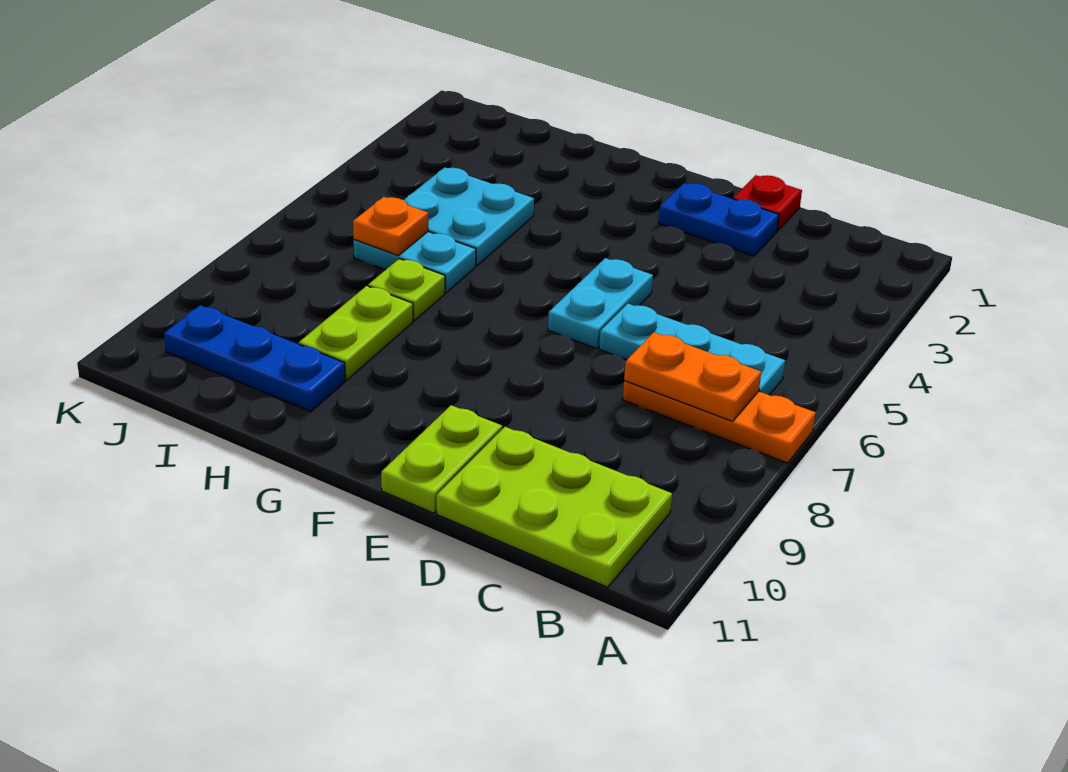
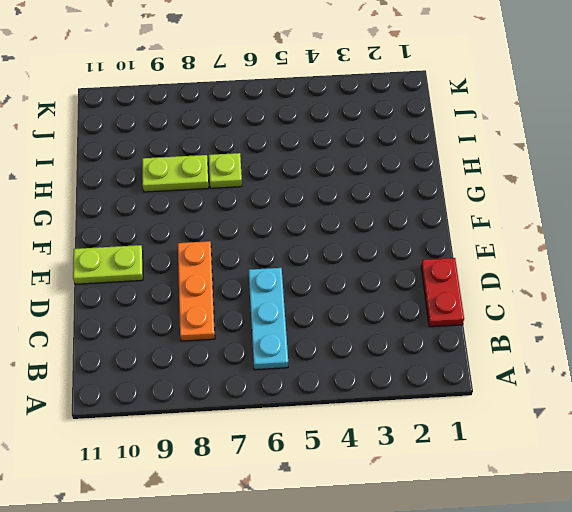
red 1x2 plate [421,258,464,327] -> red 1x1 plate [733,175,802,231]
orange 1x3 plate [178,241,215,341] -> orange 1x3 plate moved to [623,381,816,463]
none -> lime 2x3 plate [437,427,672,587]
none -> blue 1x2 plate [658,183,779,256]
none -> cyan 1x2 plate [548,258,653,348]

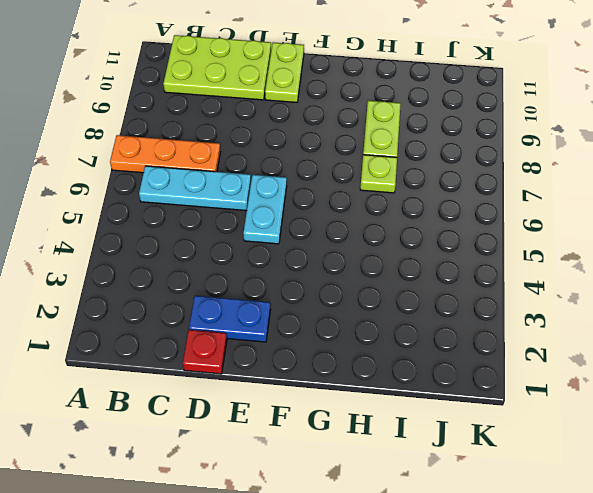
none -> cyan 2x2 plate [404,167,534,265]
none -> cyan 1x2 plate [354,232,476,292]
none -> blue 1x3 plate [164,305,345,412]

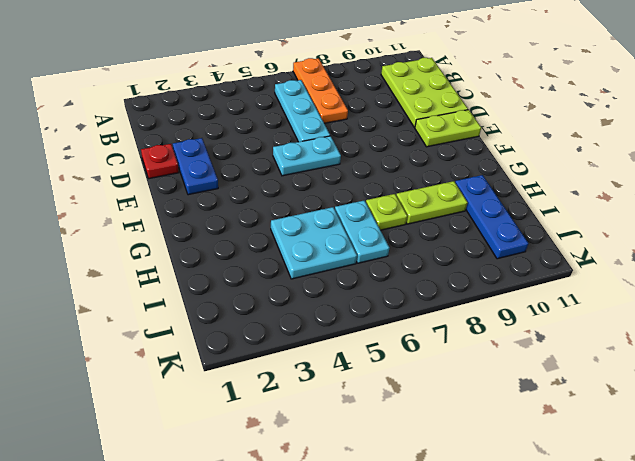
none -> orange 1x2 plate [624,332,761,421]
none -> orange 1x1 plate [353,197,428,256]

